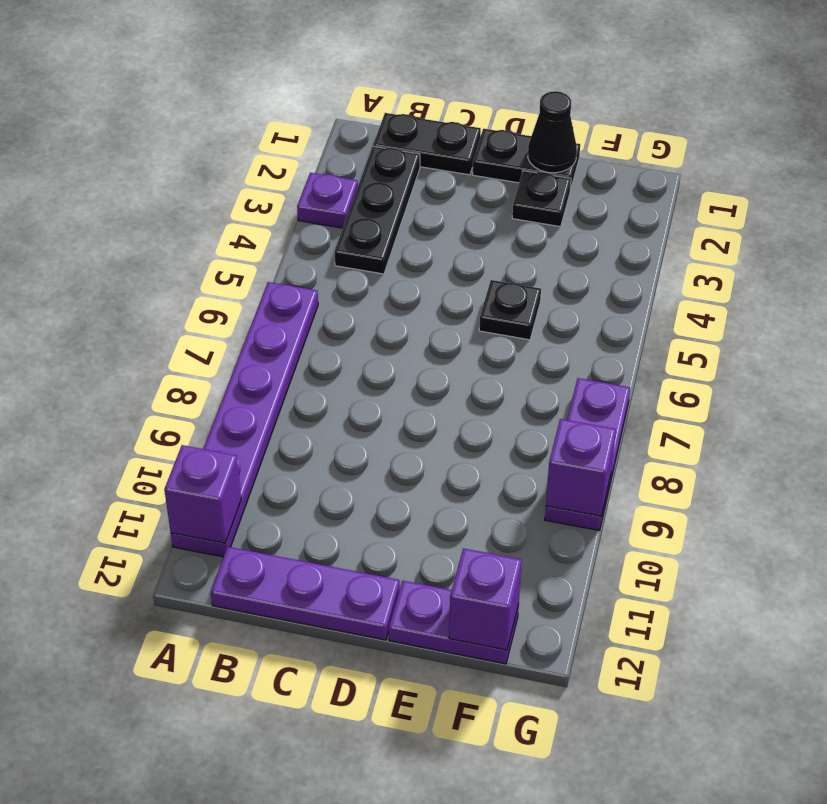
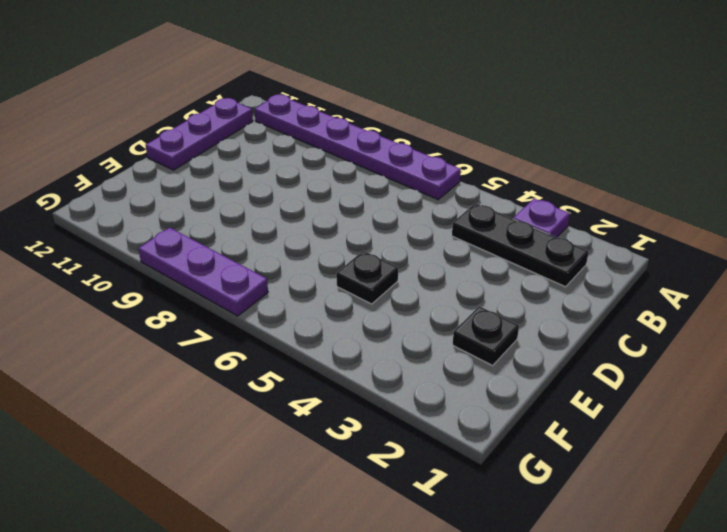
none -> black 1x2 plate [373,113,481,175]
none -> black 1x2 plate [473,129,580,191]
none -> purple 1x2 plate [389,581,519,664]

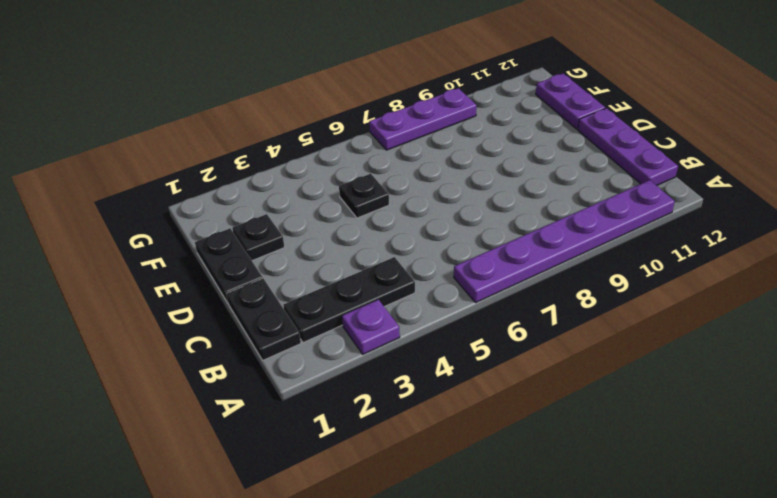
none -> purple 1x1 brick [164,445,241,543]
none -> black 1x1 cone [528,91,577,173]
none -> purple 1x1 brick [449,548,522,650]

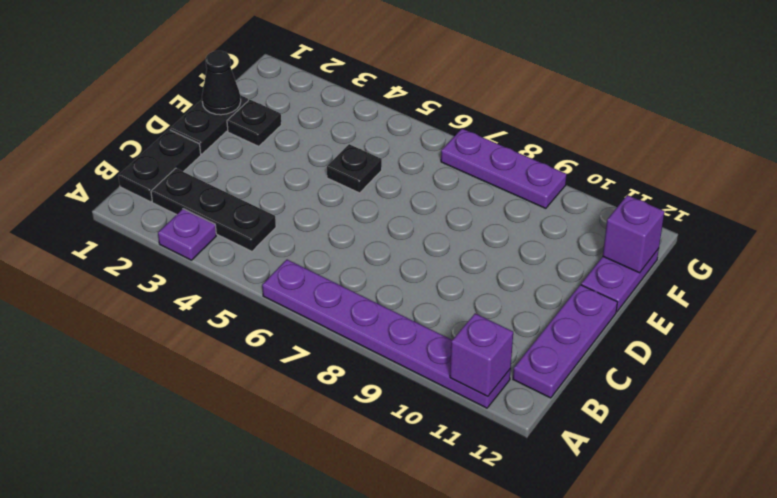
none -> purple 1x1 brick [546,419,616,516]

